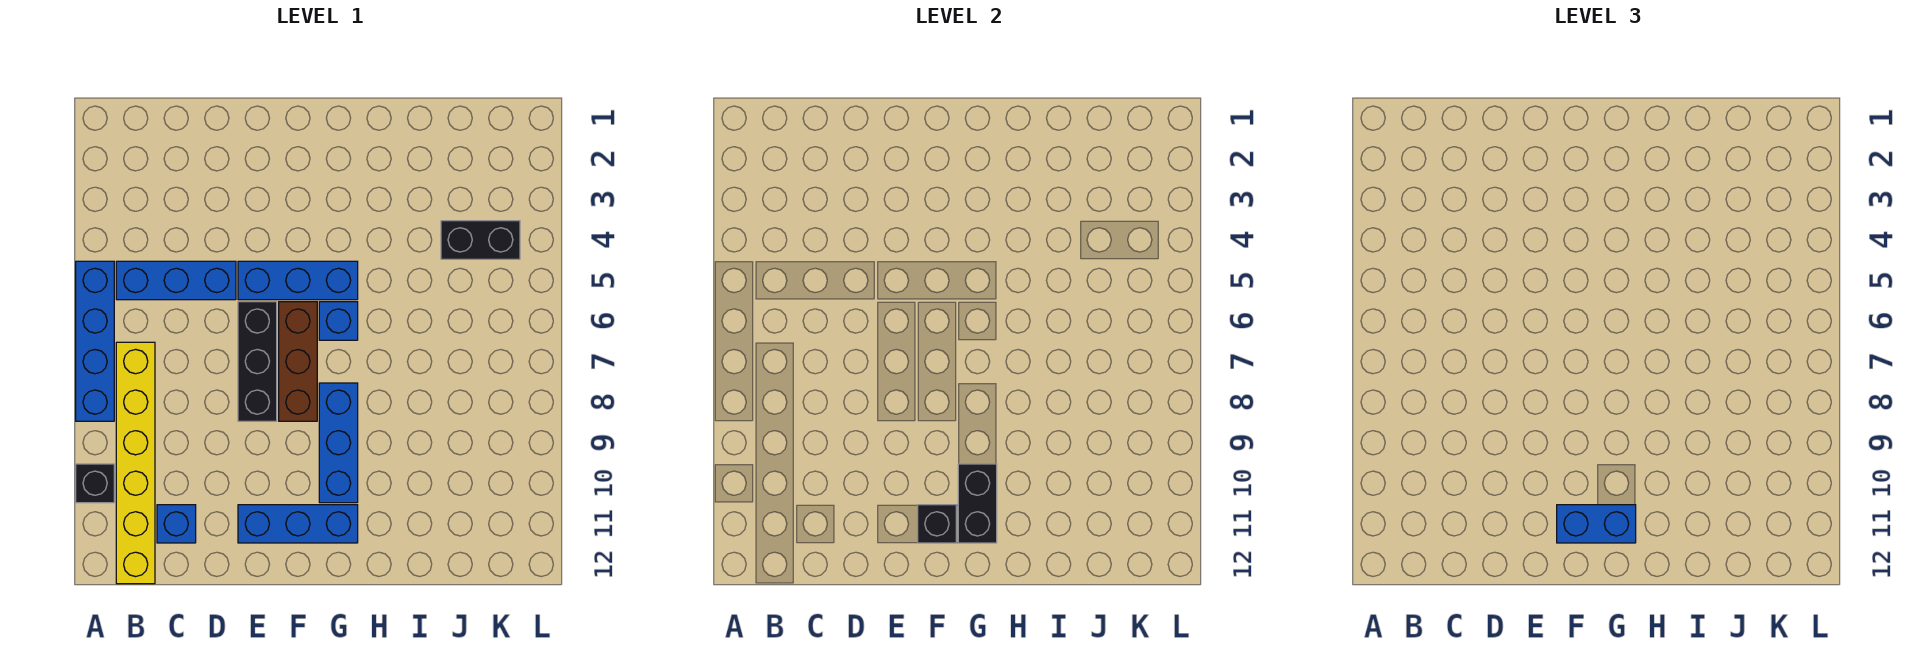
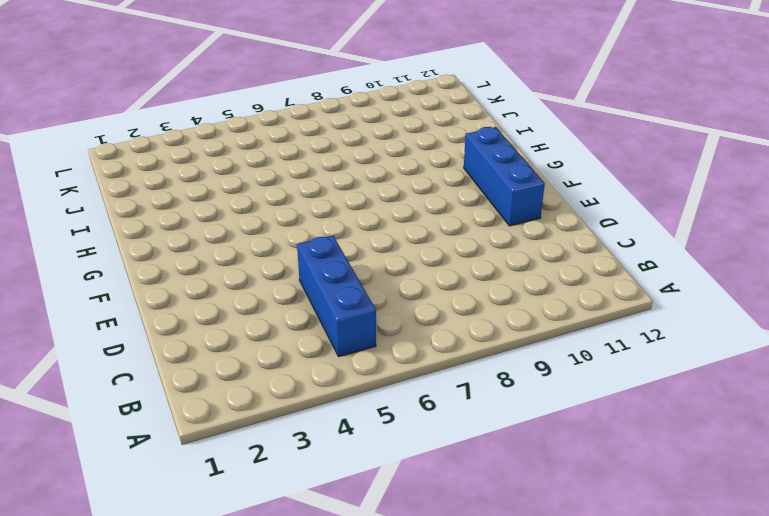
none -> blue 1x4 brick [76,261,114,421]
none -> black 1x1 brick [76,464,114,503]
none -> yellow 1x6 brick [116,342,155,584]

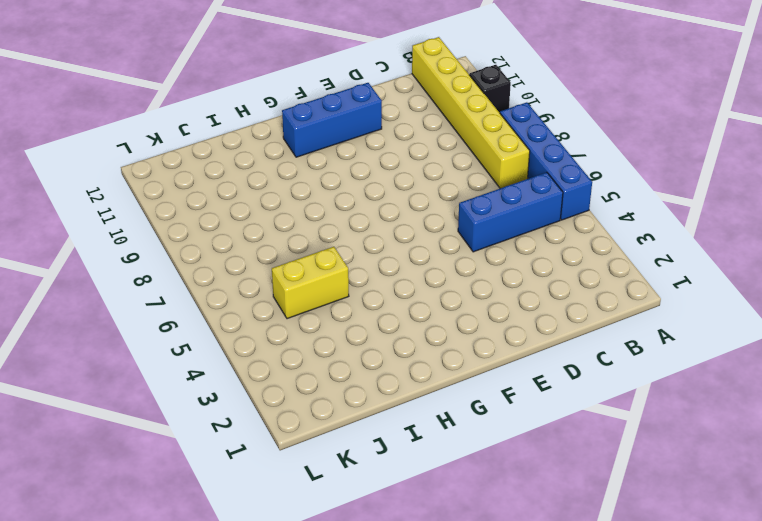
yellow 1x2 brick [272,247,349,319] -> none
none -> blue 1x1 brick [157,505,196,543]
none -> blue 1x3 brick [238,261,358,300]
none -> black 1x3 brick [238,302,277,421]

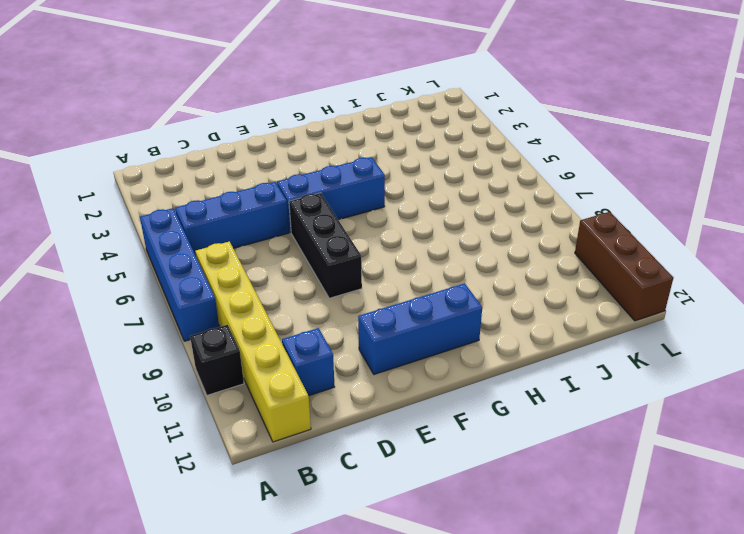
brown 1x3 brick [575,212,673,321] -> brown 1x3 brick moved to [279,302,317,421]
none -> blue 1x1 brick [319,302,358,340]
none -> blue 1x3 brick [319,383,358,503]
none -> black 1x2 brick [441,221,520,259]

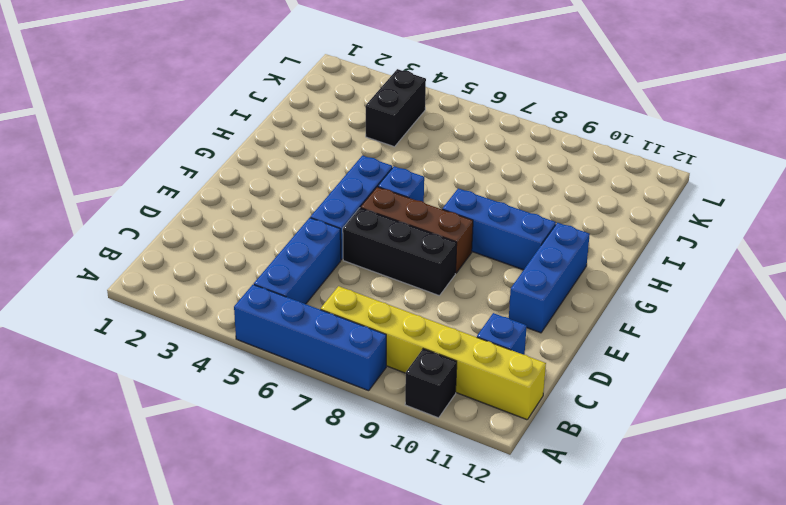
none -> black 1x1 brick [918,505,956,543]
none -> black 1x2 brick [958,464,997,543]
none -> blue 1x2 brick [1557,505,1636,543]

